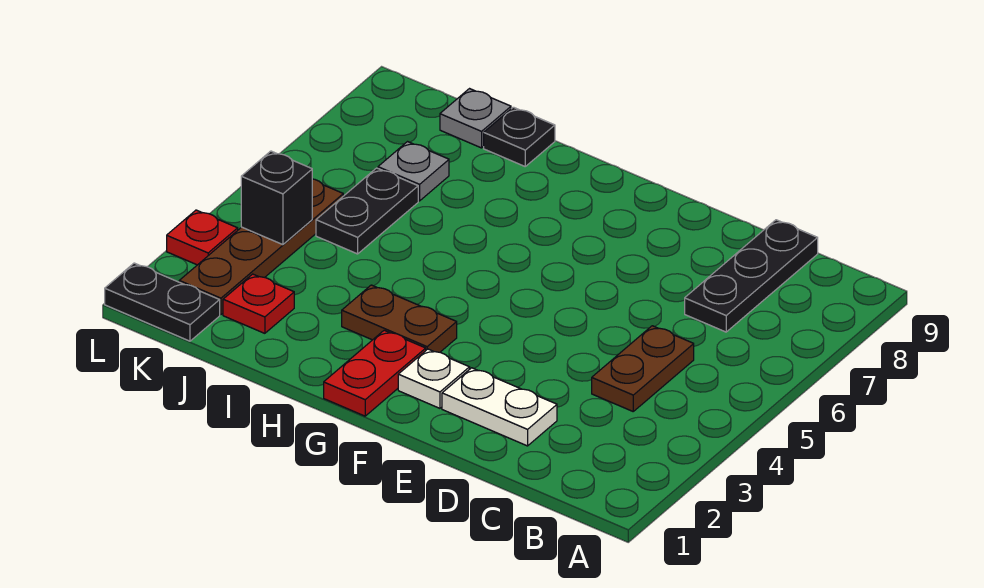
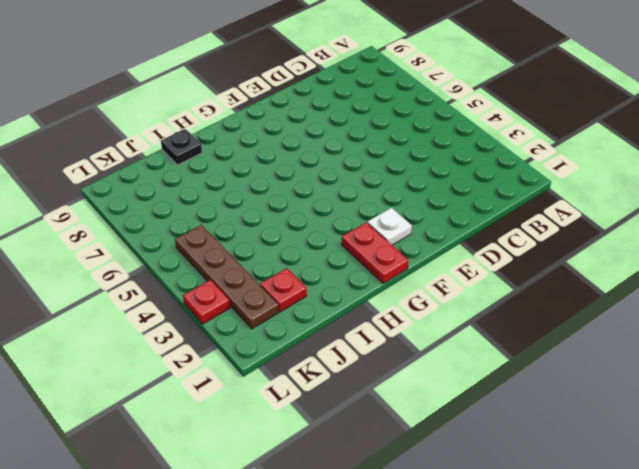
none -> brown 1x2 plate [592,326,694,411]
none -> black 1x3 plate [685,220,818,332]
none -> white 1x2 plate [442,368,557,446]

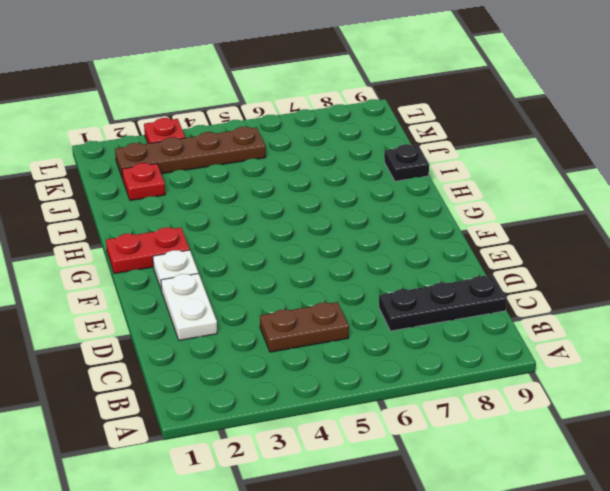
none -> brown 1x2 plate [342,285,457,352]
none -> black 1x2 plate [316,168,418,254]
none -> grey 1x1 plate [378,142,449,201]

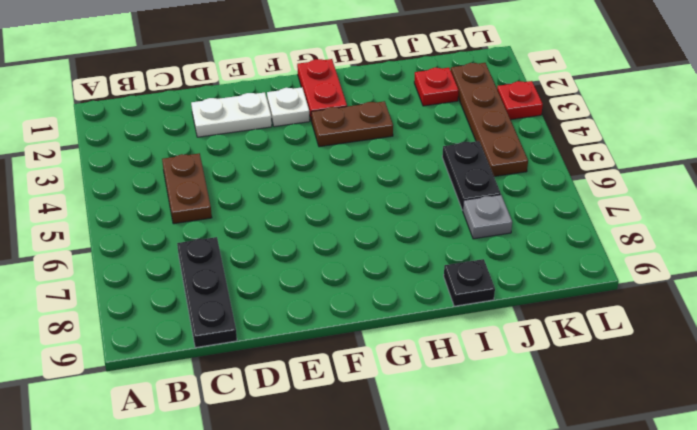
none -> grey 1x1 plate [440,89,511,148]
none -> black 1x2 plate [105,263,220,341]
none -> black 1x1 brick [241,151,312,245]

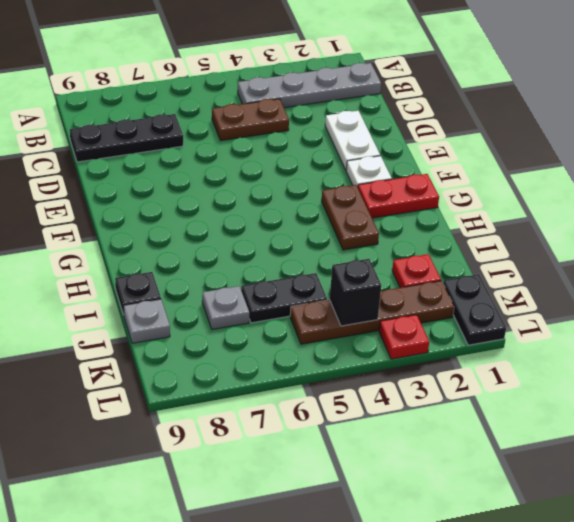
grey 1x4 plate [238,63,381,108] -> none

